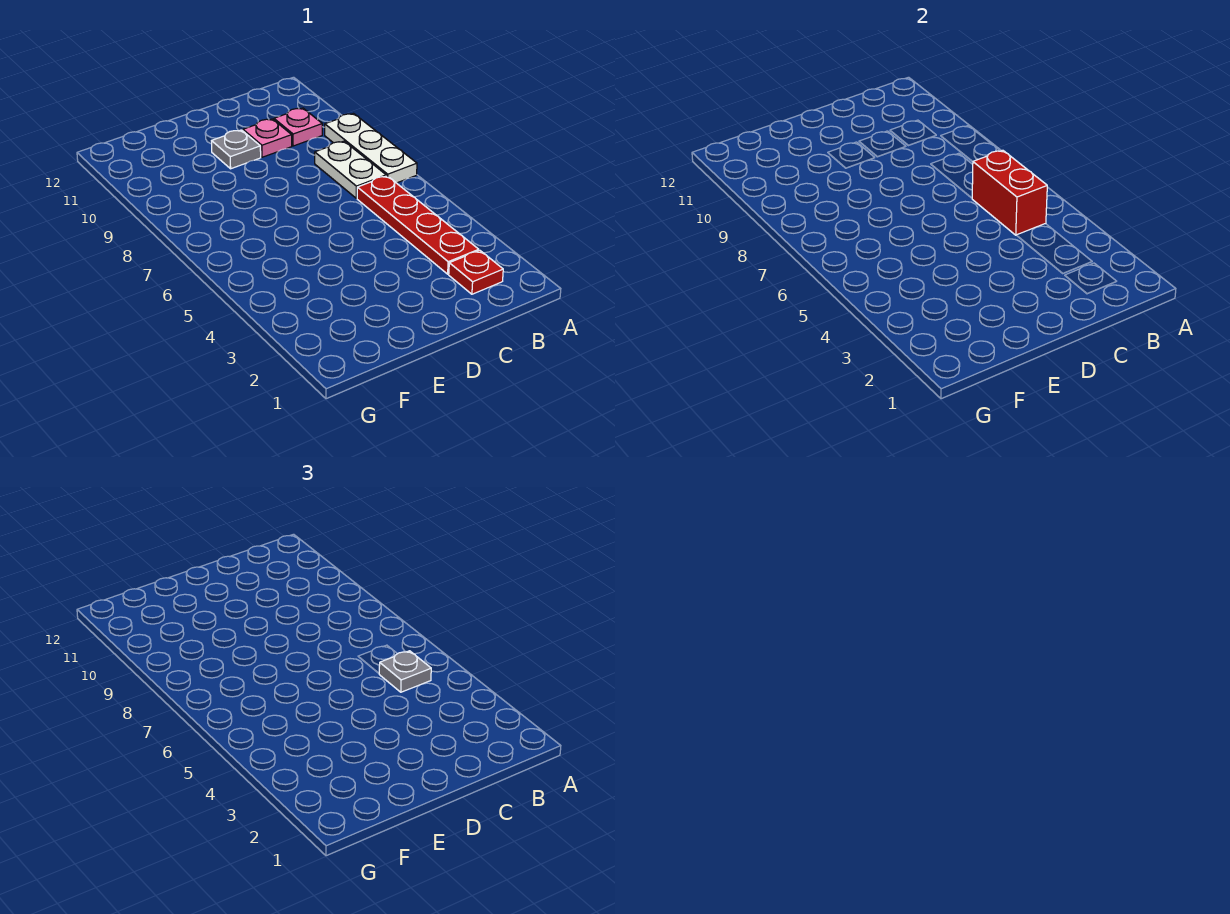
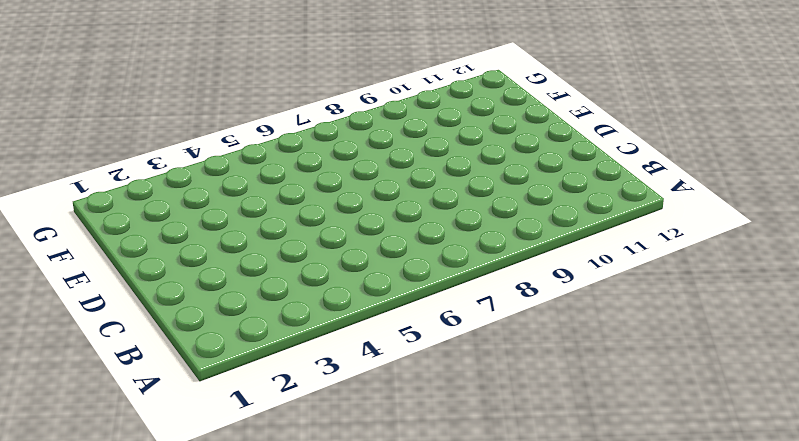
none -> white 1x3 plate [325,114,417,183]
none -> red 1x1 plate [449,250,503,294]

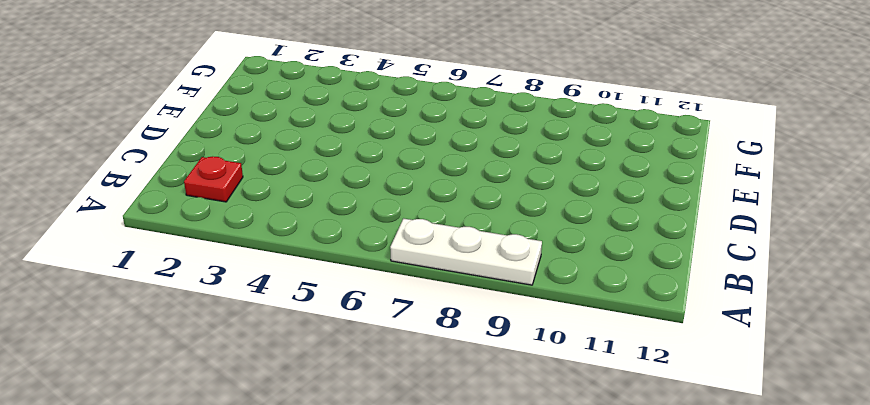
none -> red 1x4 plate [357,176,479,274]
none -> white 1x2 plate [315,141,386,198]

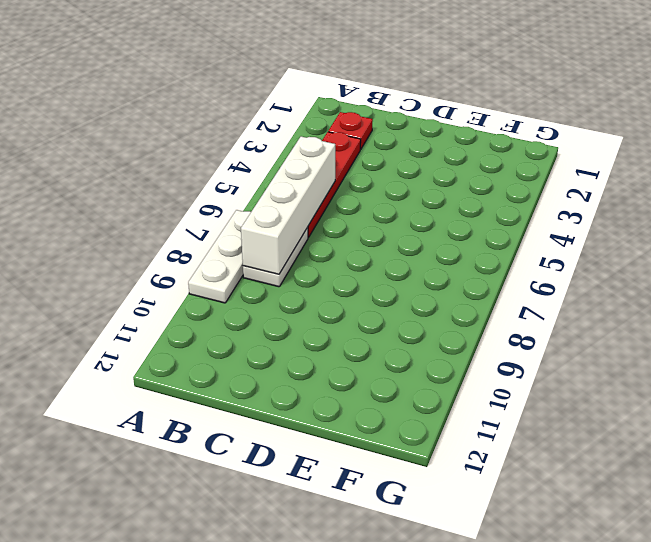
white 1x4 brick [241,136,335,274] -> red 1x2 brick [972,150,1047,235]
none -> pink 1x1 plate [274,108,322,146]
none -> pink 1x1 plate [243,119,292,157]

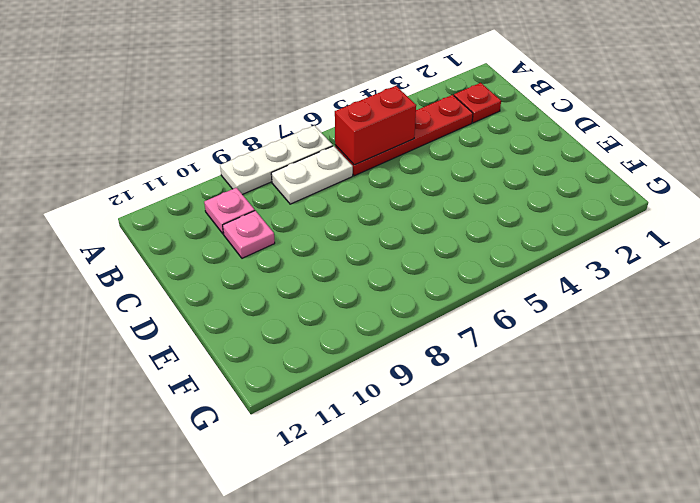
none -> grey 1x1 plate [212,130,261,169]
none -> grey 1x1 plate [379,651,431,692]

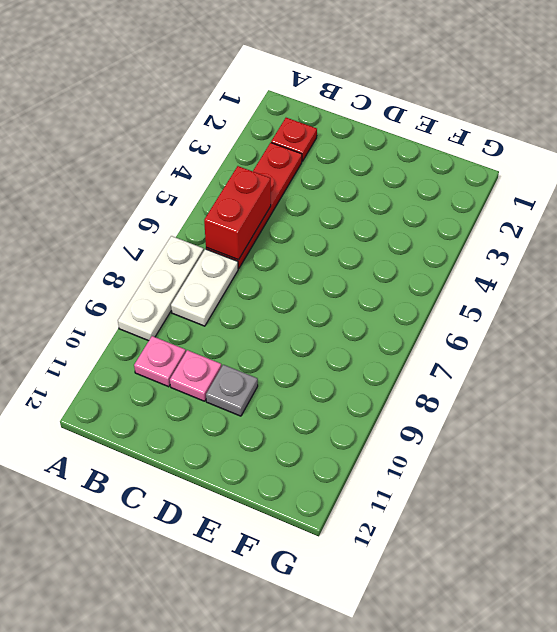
none -> grey 1x1 plate [379,651,431,692]

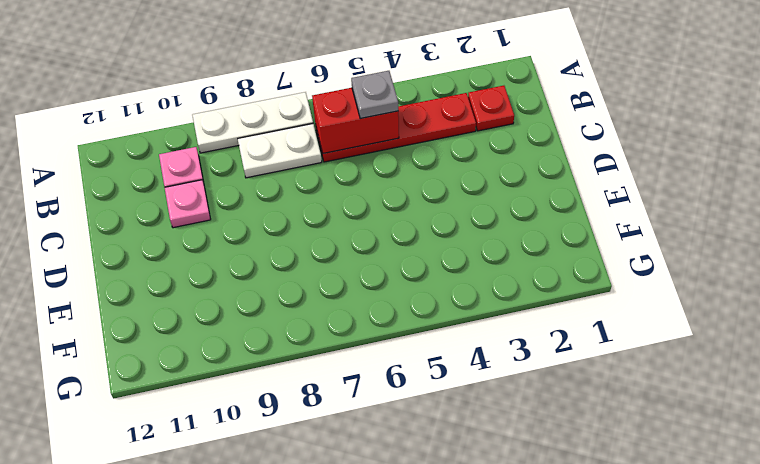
none -> grey 1x1 plate [212,130,261,169]

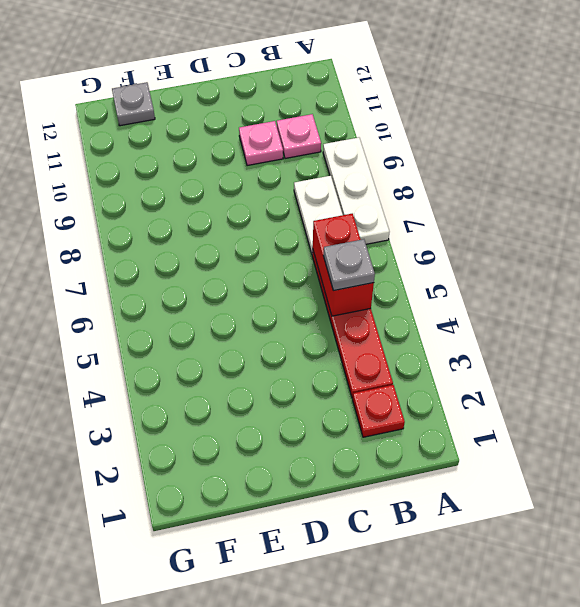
grey 1x1 plate [112,82,155,126] -> grey 1x1 plate moved to [212,130,261,169]

